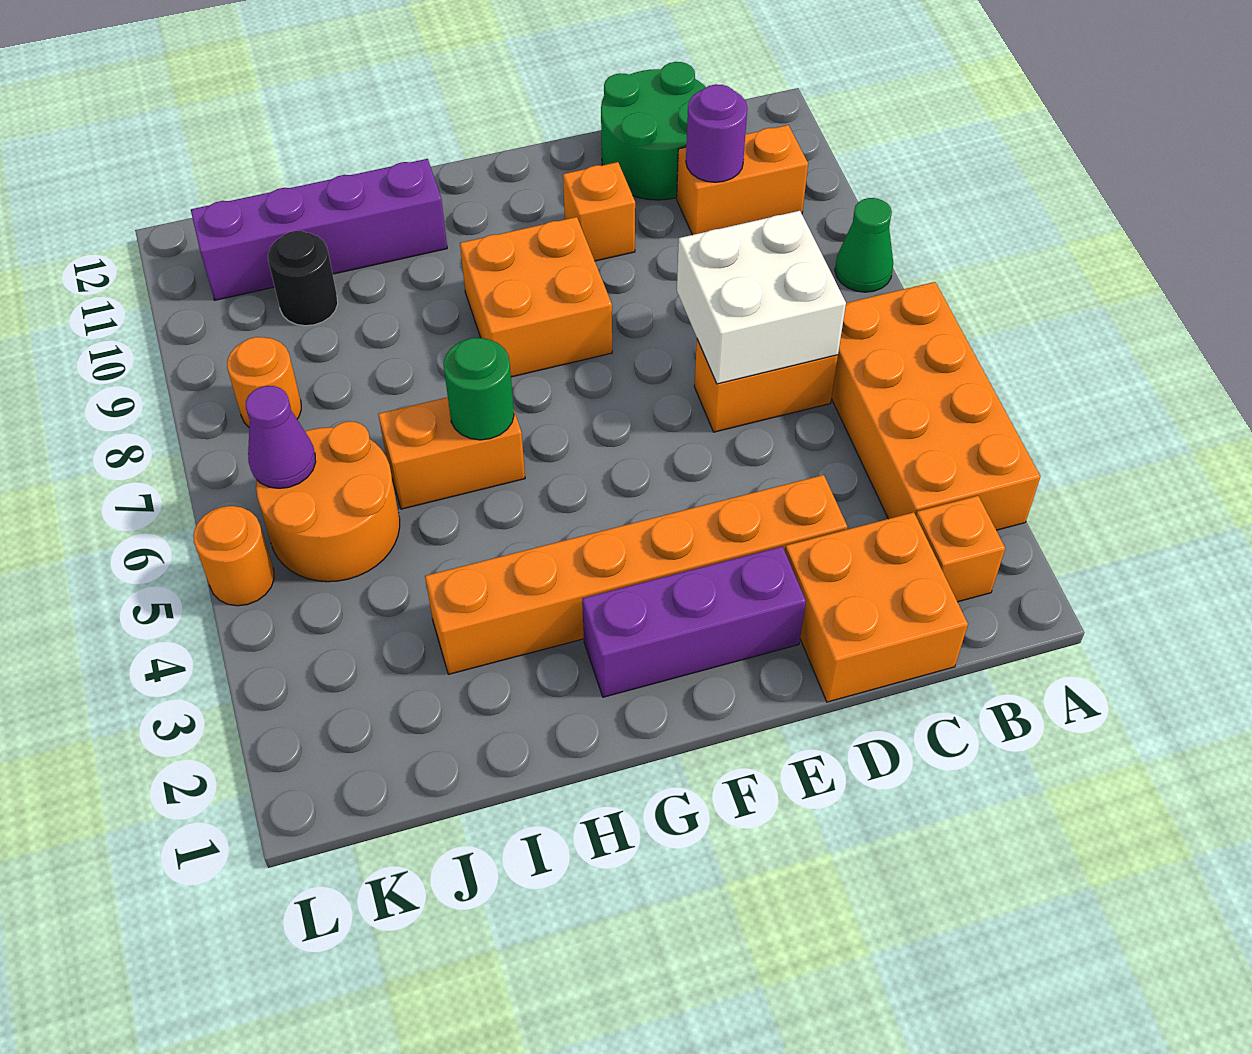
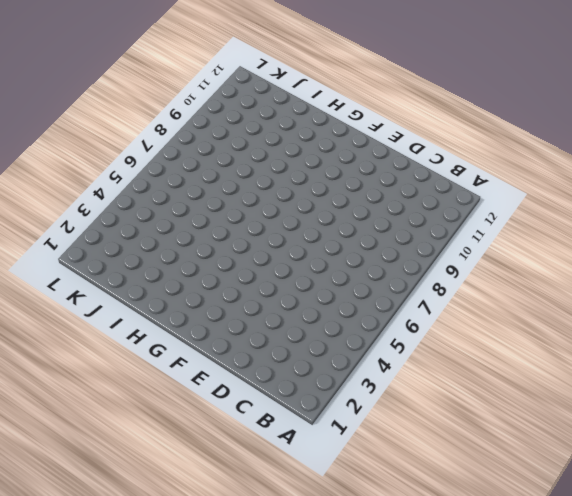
none -> orange 2x4 brick [831,282,1040,530]
none -> green 1x1 cone [835,198,893,292]
none -> orange 1x1 brick [916,496,1005,602]

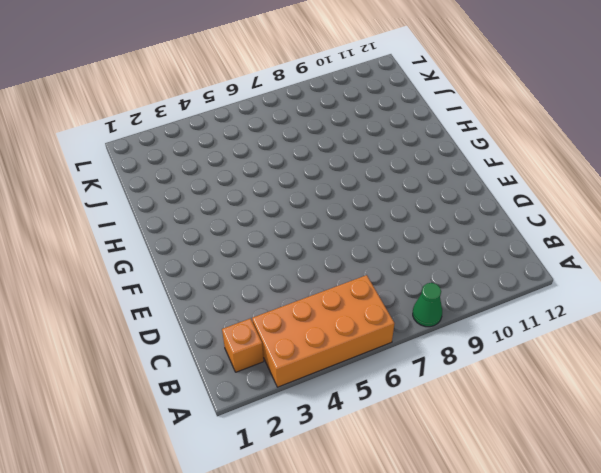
none -> orange 1x2 brick [677,125,808,235]
none -> orange 2x2 brick [785,512,968,702]
none -> orange 1x2 brick [694,339,838,432]

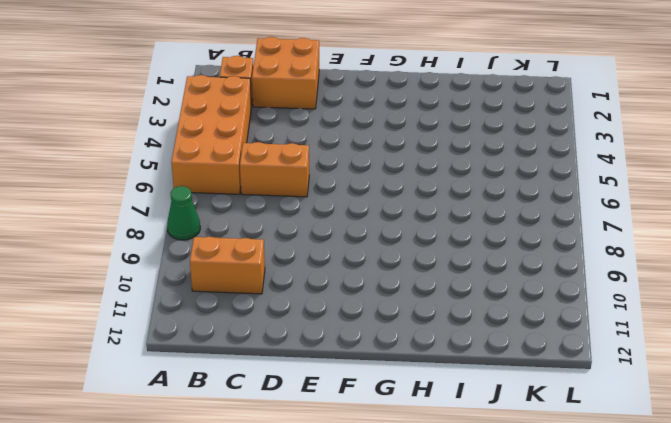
none -> green 2x2 round brick [601,62,706,200]
none -> orange 1x6 brick [425,475,847,674]
none -> purple 1x3 brick [582,546,806,697]

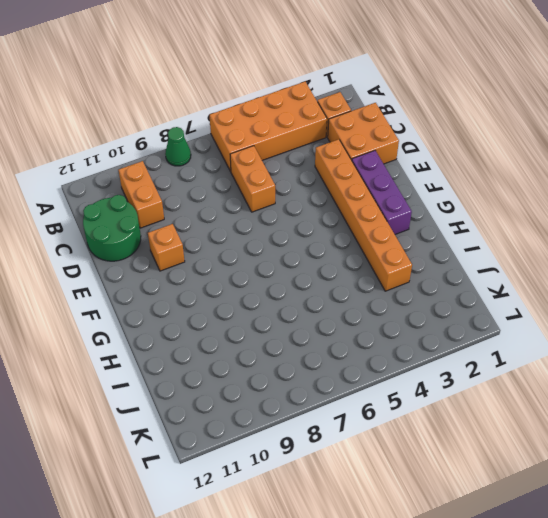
none -> orange 2x2 brick [460,217,612,377]
none -> orange 1x2 brick [378,397,525,509]
none -> purple 1x4 brick [191,159,447,300]

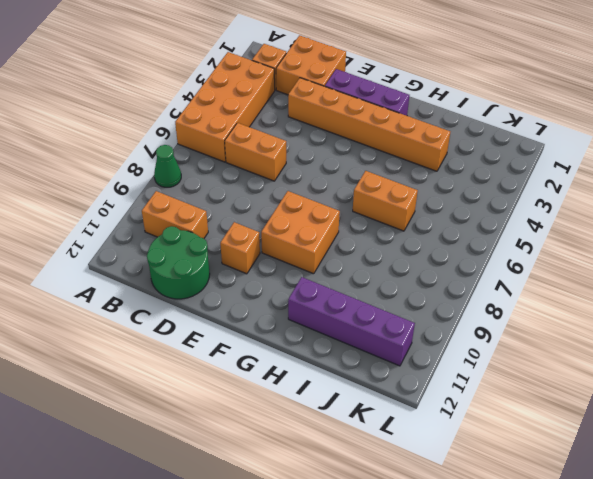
none -> orange 2x2 round brick [256,422,400,582]
none -> black 1x1 round brick [268,231,338,326]
none -> orange 1x1 round brick [227,337,301,427]

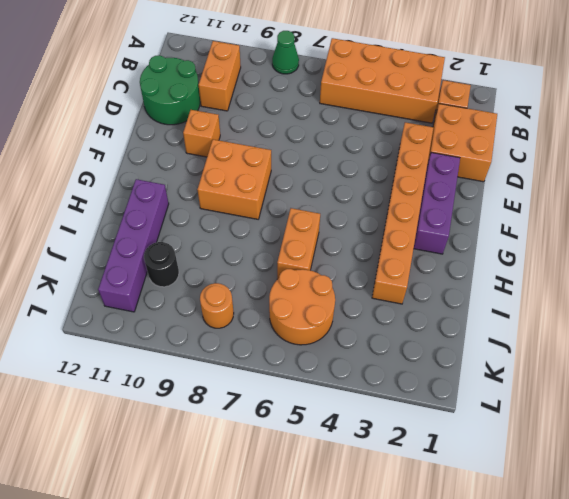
none -> orange 1x2 brick [694,339,838,432]
none -> orange 1x1 round brick [194,506,274,606]
none -> white 2x2 brick [677,211,846,384]

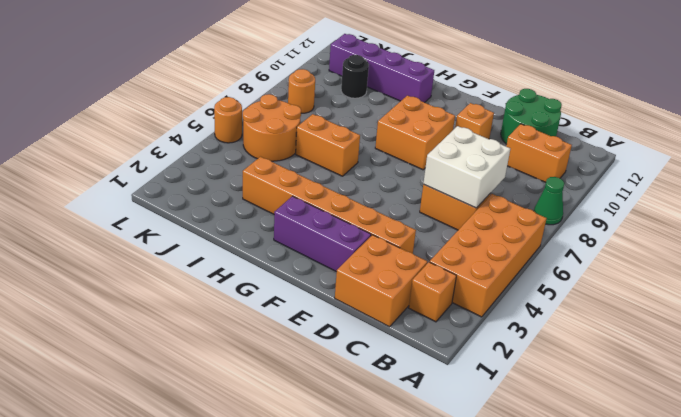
none -> purple 1x1 round brick [686,84,747,182]
none -> green 1x1 round brick [444,338,514,440]
none -> purple 1x1 cone [246,386,316,488]

